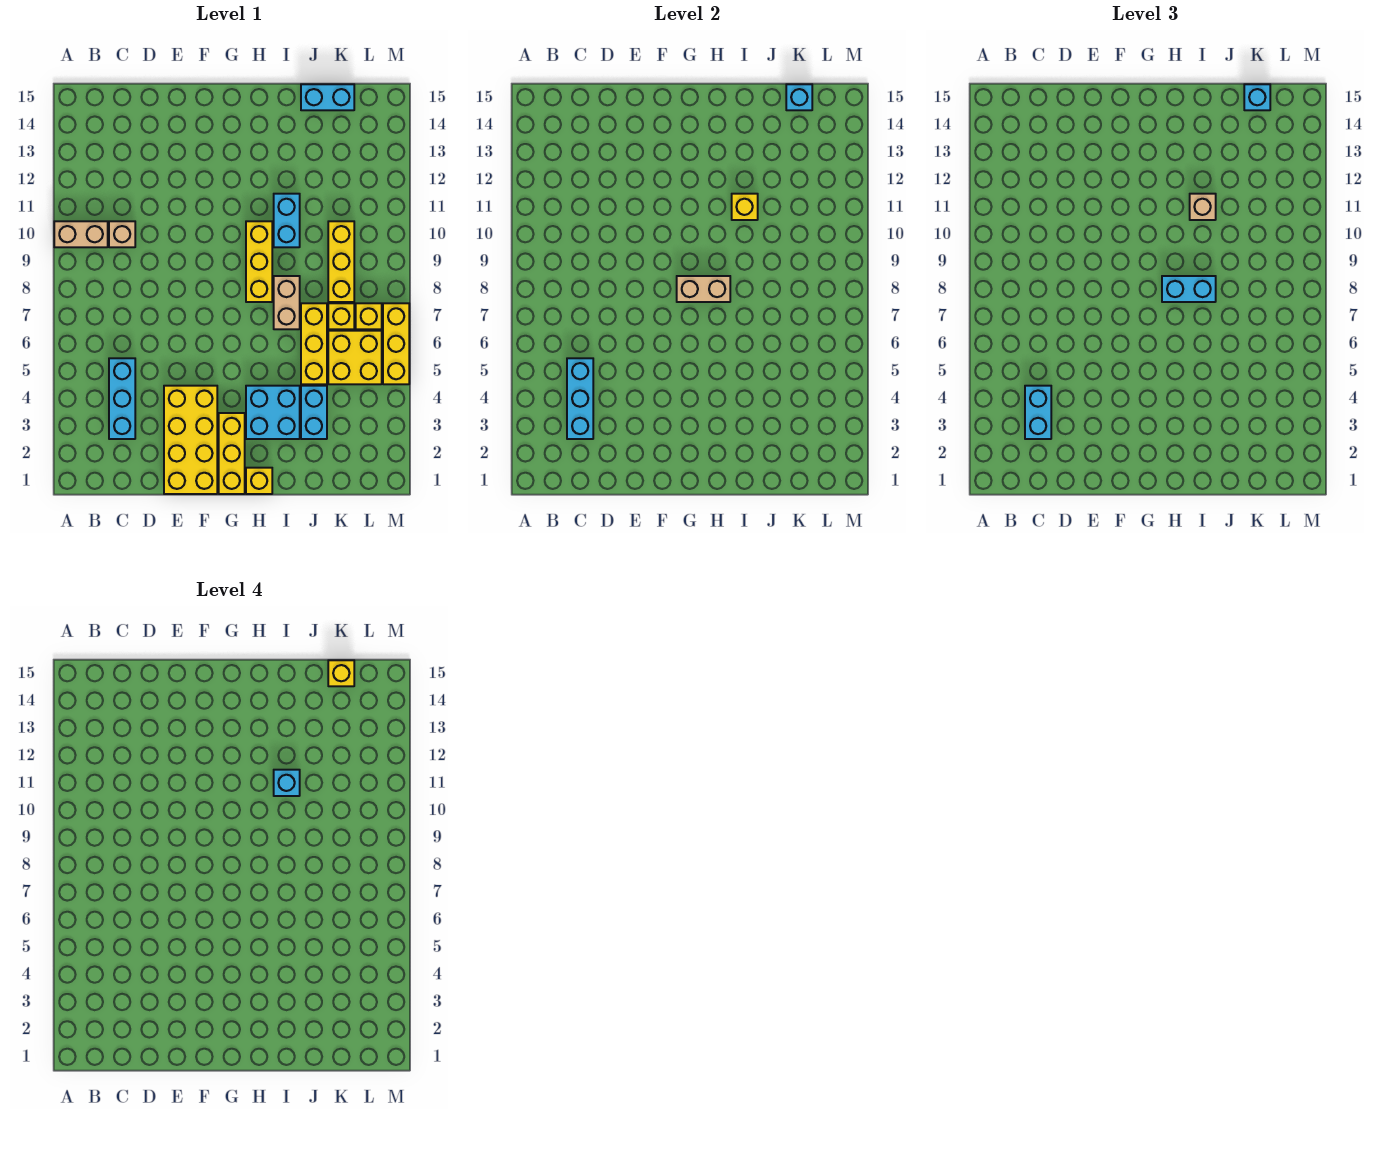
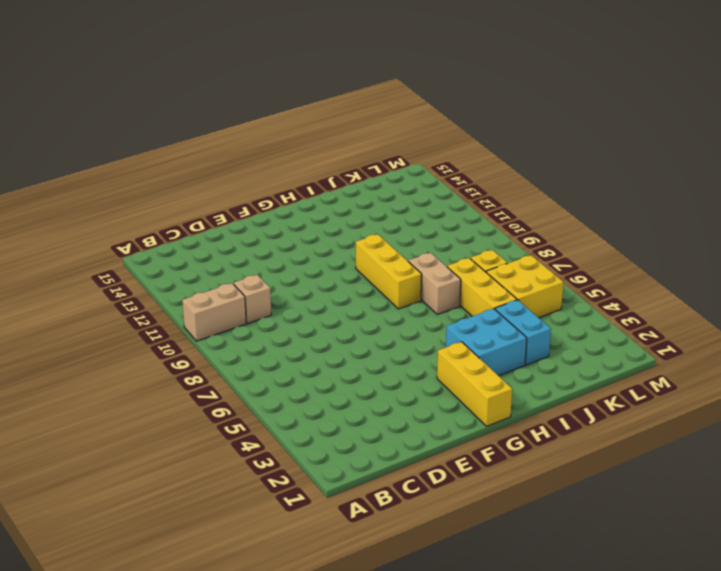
none -> cyan 1x3 brick [109,358,135,439]
none -> yellow 2x4 brick [164,386,217,494]
none -> yellow 1x1 brick [246,468,272,494]

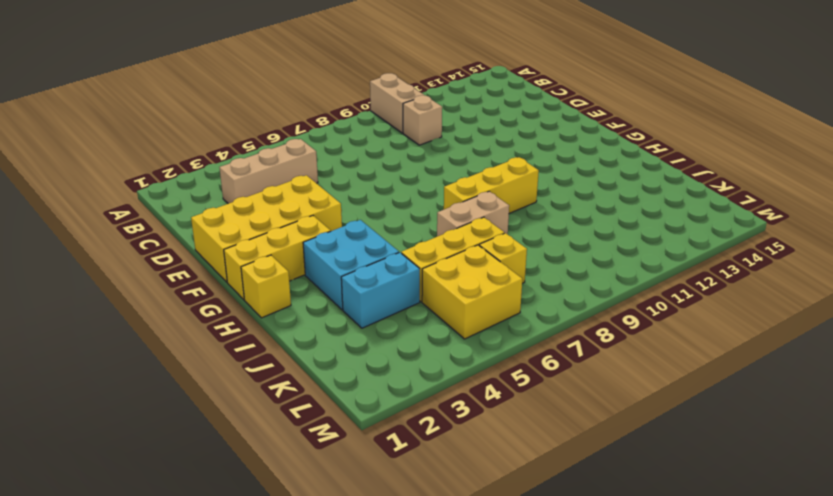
tan 1x3 brick [219,139,318,204] -> cyan 1x3 brick [109,358,135,439]
none -> cyan 1x2 brick [274,194,300,247]
none -> cyan 1x2 brick [301,84,354,110]
none -> yellow 1x3 brick [328,221,354,302]

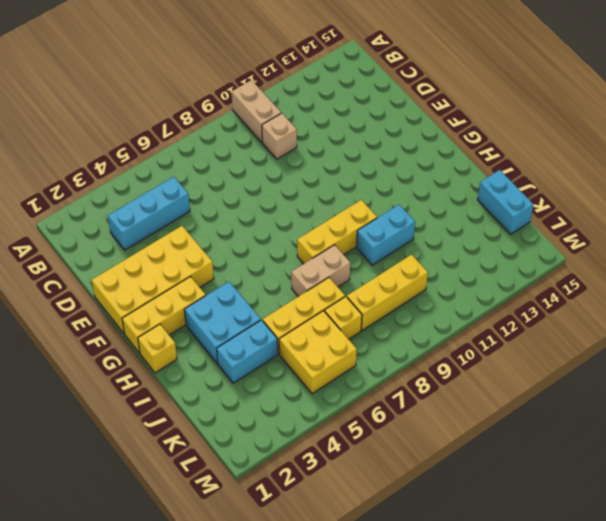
none -> yellow 1x1 brick [356,303,382,329]
none -> yellow 1x3 brick [383,303,409,384]
none -> cyan 1x3 brick [567,358,593,439]

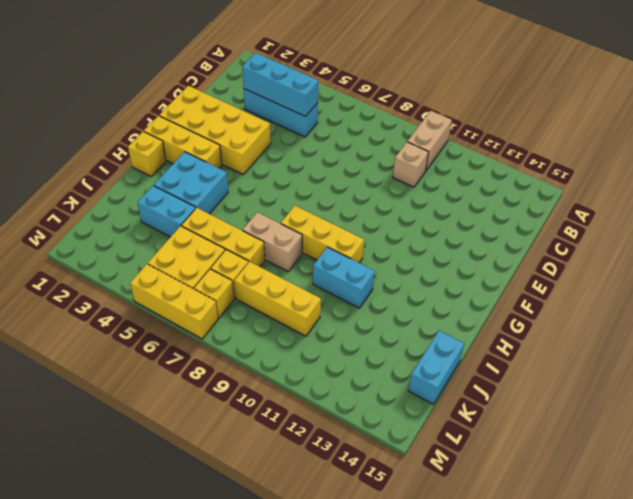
none -> tan 1x2 brick [677,276,730,302]
none -> yellow 1x1 brick [732,194,758,220]
none -> cyan 1x1 brick [786,84,812,110]

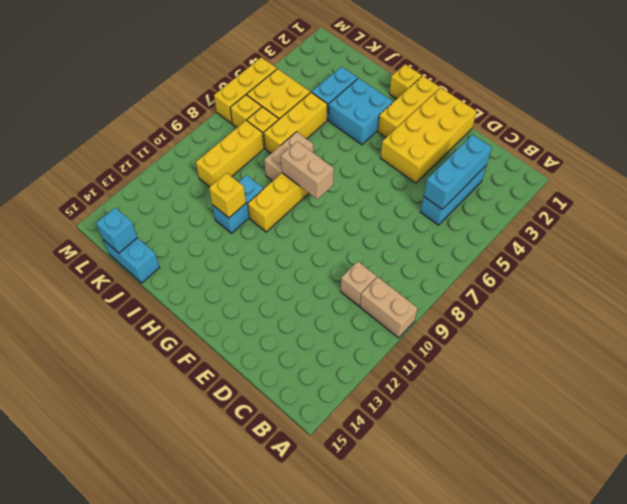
none -> cyan 1x2 brick [1025,386,1051,439]
none -> cyan 1x2 brick [1162,276,1216,302]
none -> tan 1x1 brick [1190,194,1216,220]

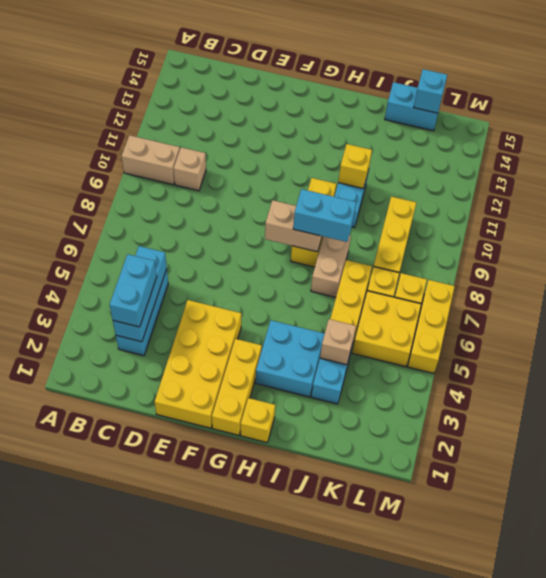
tan 1x1 brick [320,319,356,365] -> tan 1x1 brick moved to [1190,194,1216,220]
none -> cyan 1x1 brick [1244,84,1270,110]
none -> cyan 1x1 brick [274,770,300,796]
none -> yellow 1x1 brick [328,660,354,686]

